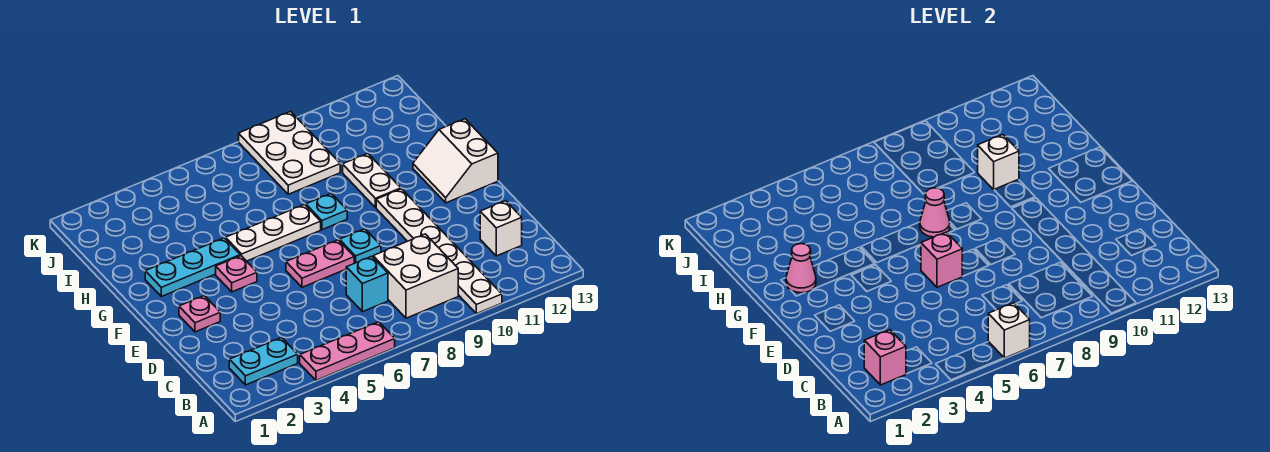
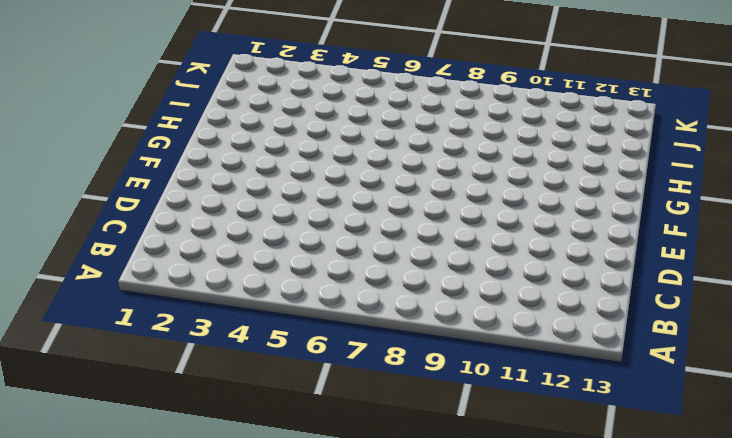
none -> pink 1x3 plate [300,322,395,380]
none -> white 1x6 plate [376,189,502,314]
none -> cyan 1x2 plate [229,338,298,385]

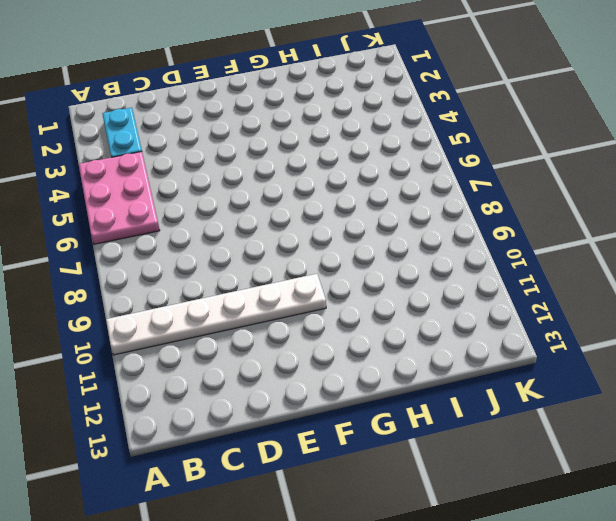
pink 2x3 plate [79,152,160,244] -> pink 1x3 plate [300,322,395,380]
none -> white 2x2 brick [373,234,458,318]
none -> cyan 1x1 brick [346,256,388,312]
none -> white 1x1 brick [480,201,522,256]

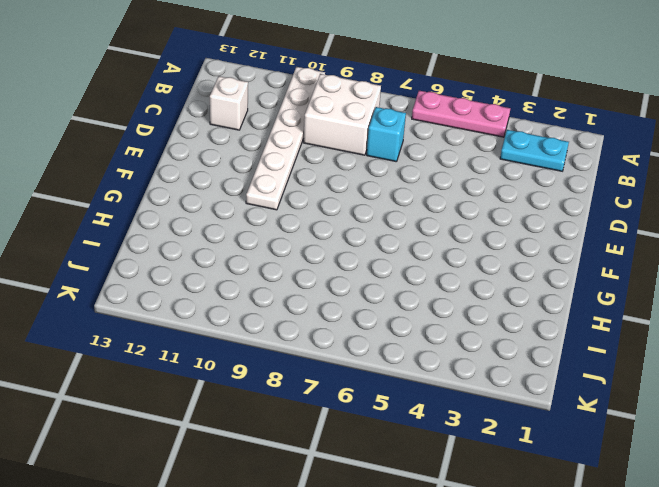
none -> pink 1x1 plate [179,296,220,332]
none -> pink 1x2 plate [286,240,354,287]
none -> cyan 1x1 plate [340,229,381,263]

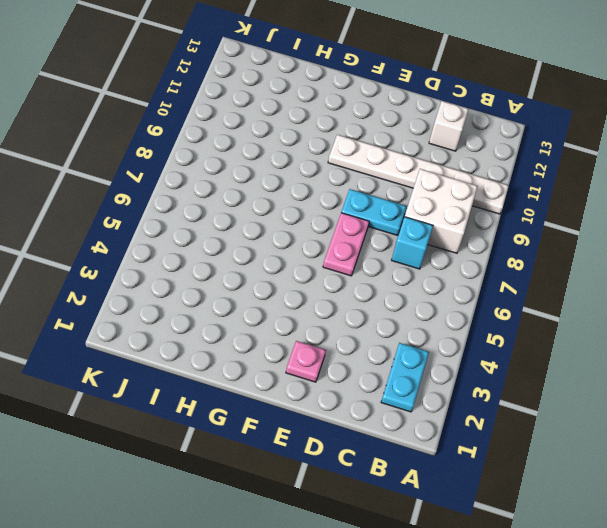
cyan 1x2 plate [341,189,407,235] -> cyan 1x1 plate [340,229,381,263]
none -> pink 1x3 plate [300,322,395,380]
none -> pink 1x1 plate [216,256,257,292]
none -> white 2x2 slope [413,119,498,203]

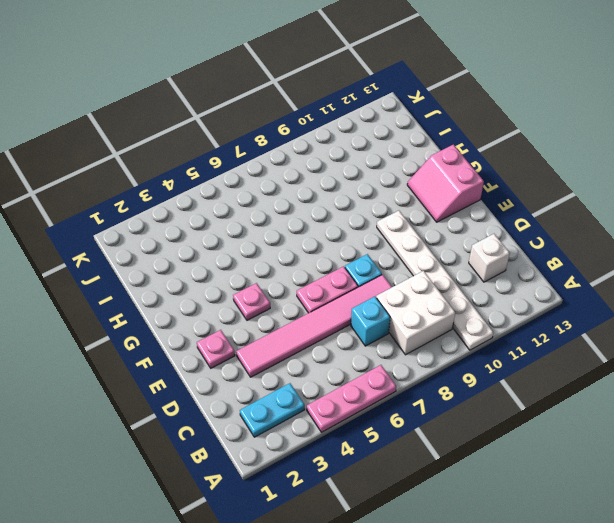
pink 1x6 tile [236,275,392,377] -> none
pink 2x2 slope [407,145,484,222] -> white 2x2 slope [413,119,498,203]
none -> cyan 1x3 plate [145,238,240,296]
none -> white 1x3 plate [226,205,321,261]
none -> cyan 1x1 plate [306,193,347,230]

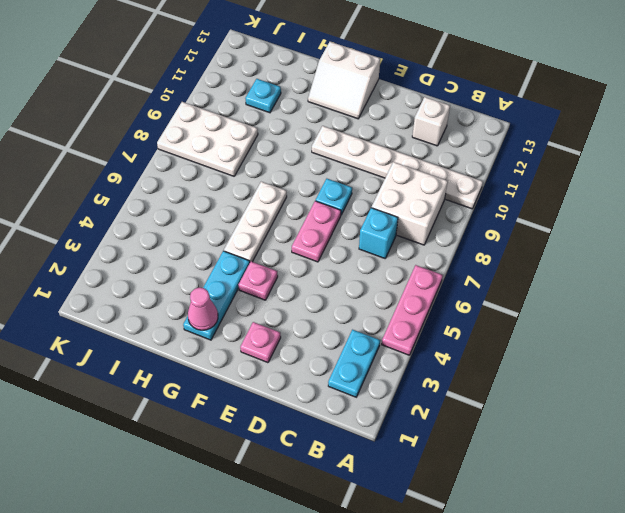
cyan 1x1 plate [245,79,281,113] -> cyan 1x1 plate moved to [306,193,347,230]
none -> white 1x2 plate [343,154,401,207]
none -> white 1x1 brick [988,303,1030,358]
none -> pink 1x1 brick [864,330,906,385]

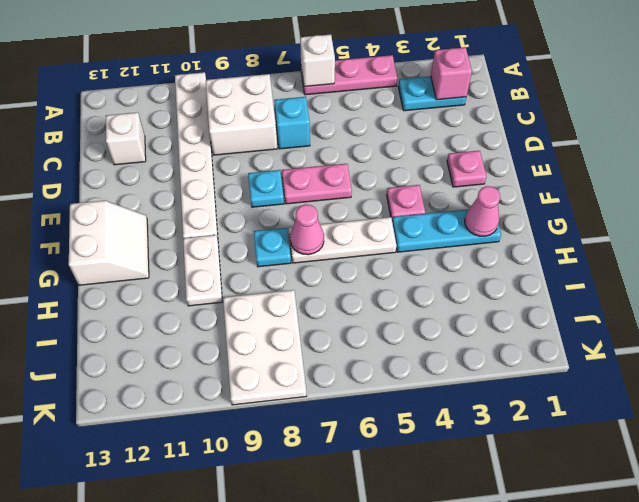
none -> pink 1x1 brick [921,232,962,287]
none -> white 1x1 brick [978,135,1019,190]

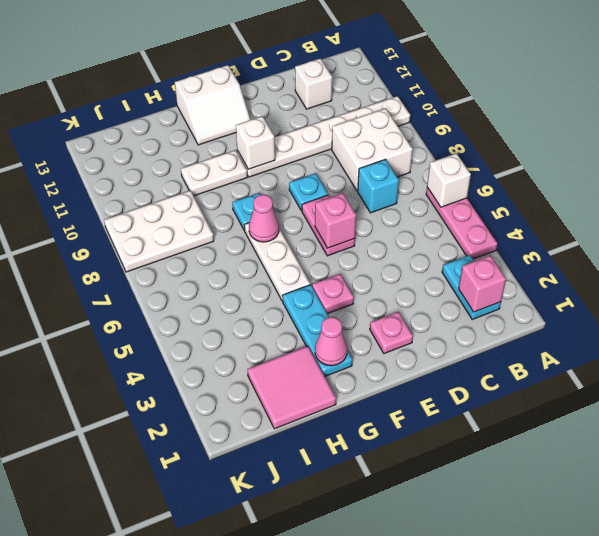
white 1x1 brick [236,116,275,169] -> white 1x1 brick moved to [978,135,1019,190]
pink 2x2 tile [248,346,336,429] -> none

